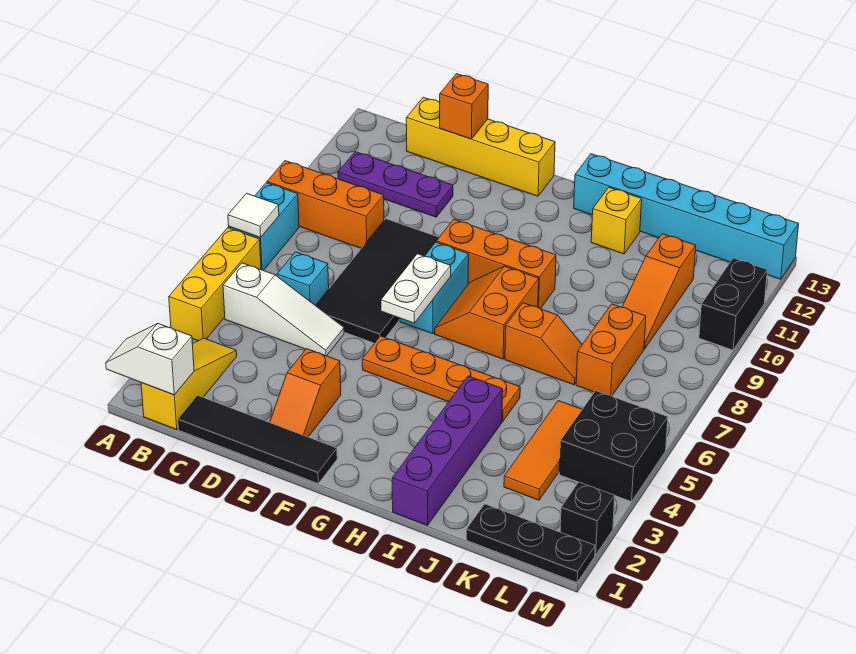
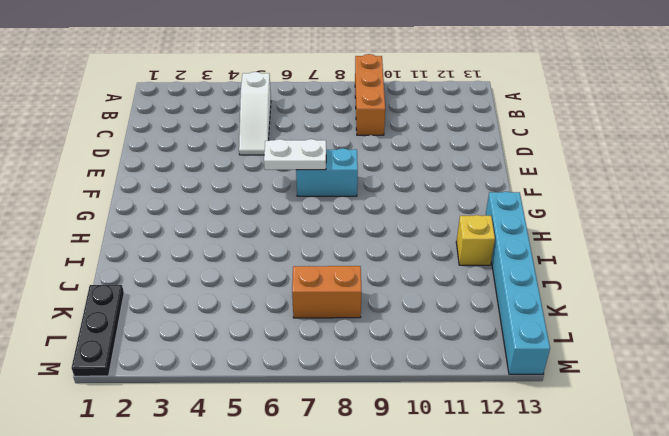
none -> yellow 1x3 brick [169,228,261,341]
none -> cyan 1x2 brick [229,183,299,271]
none -> yellow 1x3 slope [141,338,237,429]
none -> purple 1x3 plate [338,152,453,217]

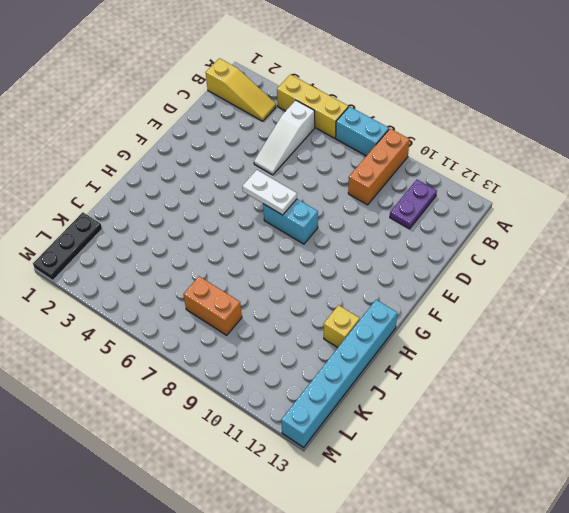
purple 1x2 plate [390,180,437,229] -> purple 1x3 plate [338,152,453,217]
none -> black 1x4 tile [178,395,337,484]
none -> cyan 1x1 brick [277,252,329,305]
none -> yellow 1x4 brick [406,97,555,196]
none -> black 2x4 tile [315,219,439,343]

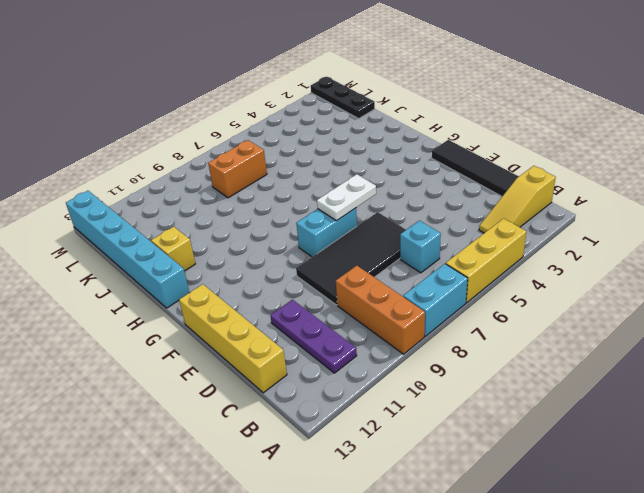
none -> white 1x3 slope [223,263,344,356]
none -> orange 1x2 slope [270,349,341,437]
none -> orange 1x4 plate [362,336,520,422]
none -> orange 1x3 brick [436,219,556,309]

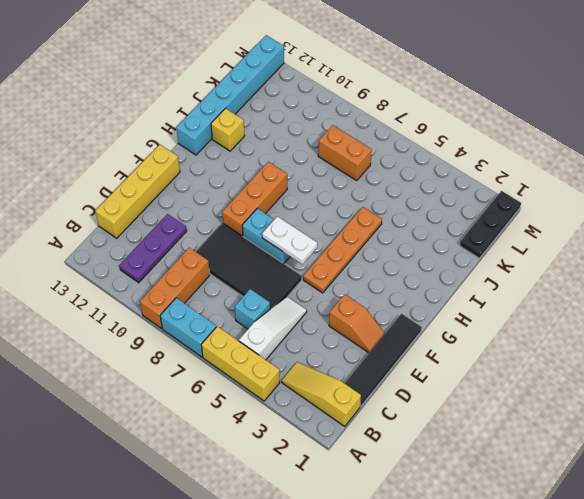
none -> orange 2x2 slope [435,266,539,359]
none -> purple 1x4 brick [392,376,503,525]
none -> orange 1x2 slope [505,303,582,385]
none -> orange 1x3 tile [504,401,582,500]

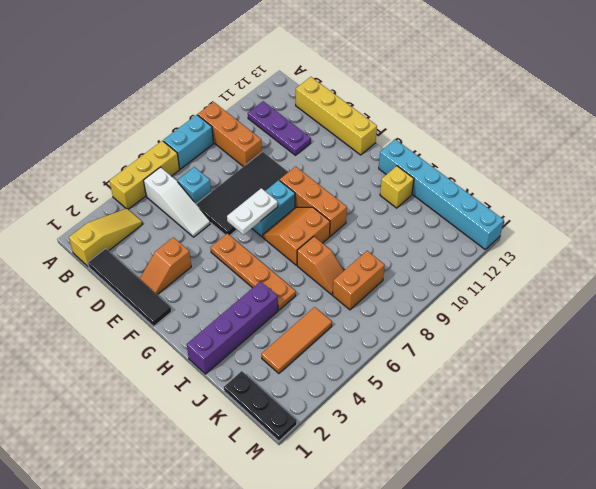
none -> orange 1x3 slope [622,234,696,349]
none -> black 2x2 brick [559,391,668,502]
none -> black 1x1 brick [560,482,615,555]
none -> black 1x2 brick [699,258,767,350]

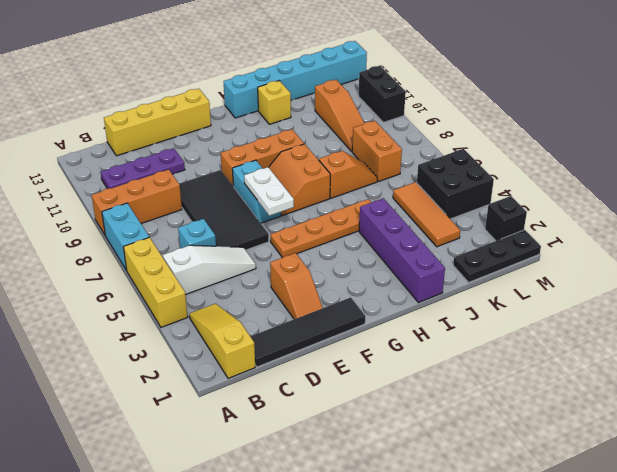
none -> white 1x2 slope [106,323,194,395]
none -> white 1x1 tile [228,193,279,238]
none -> orange 1x1 brick [440,74,488,139]

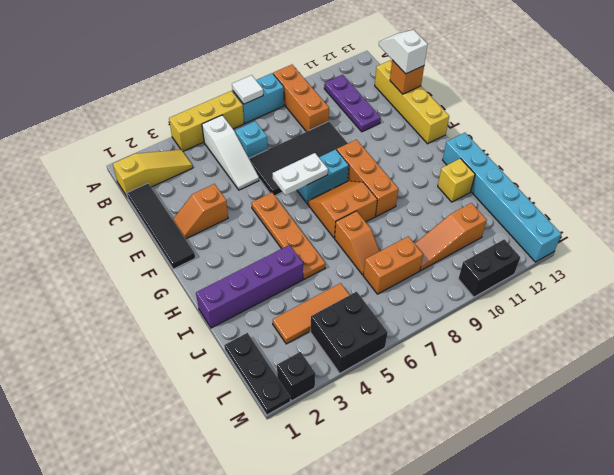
white 1x2 slope [379,30,428,74] -> white 1x2 slope moved to [106,323,194,395]

